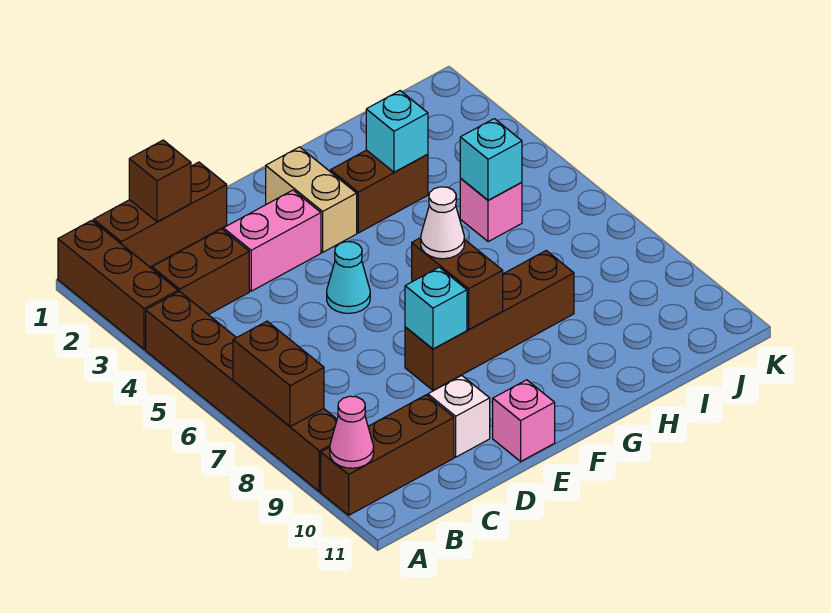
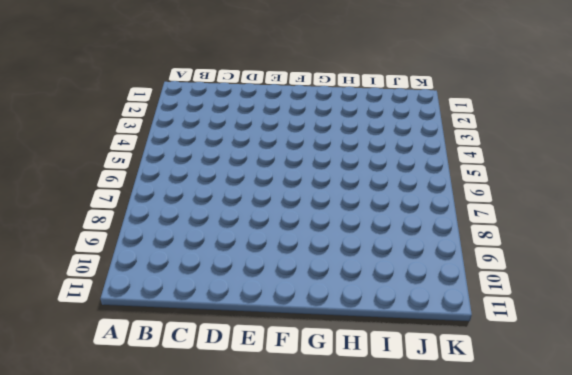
none -> brown 1x3 brick [58,220,178,349]
none -> brown 1x6 brick [146,291,337,492]
none -> brown 1x3 brick [321,395,454,515]

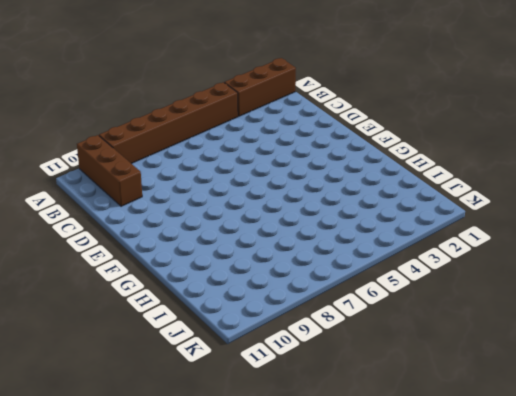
none -> brown 1x3 brick [94,162,227,267]
none -> brown 1x2 brick [152,229,249,315]
none -> pink 1x2 brick [223,190,321,291]

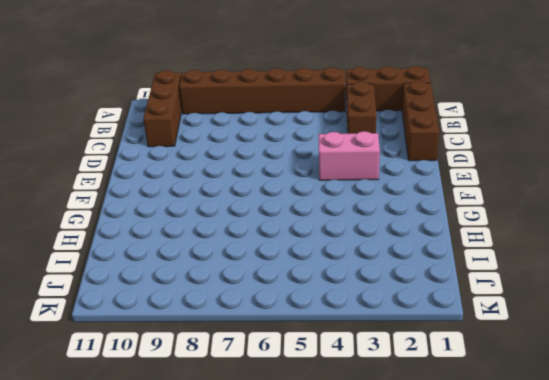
pink 1x2 brick [319,131,380,180] -> pink 1x2 brick turned to [223,190,321,291]
none -> white 1x1 brick [428,376,490,457]
none -> cyan 1x1 cone [327,242,370,313]
none -> brown 1x4 brick [405,251,574,390]

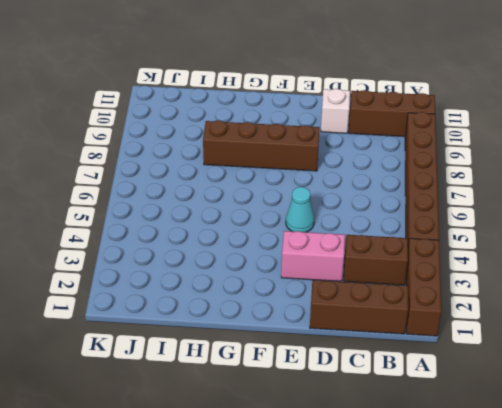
none -> pink 1x1 brick [493,380,555,461]
none -> tan 1x2 brick [266,147,357,252]
none -> brown 1x2 brick [331,150,428,233]

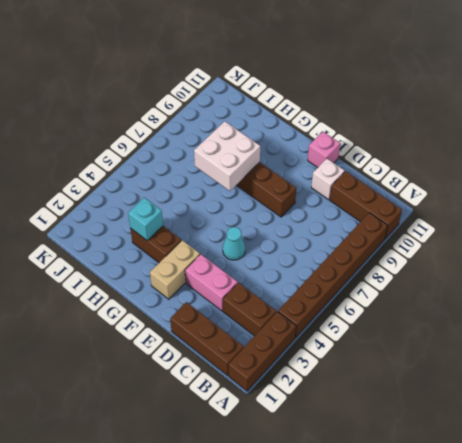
white 2x2 brick [194,121,260,191] -> none
none -> pink 1x1 brick [460,179,522,242]
none -> brown 1x2 brick [233,321,324,427]
none -> pink 1x1 cone [330,396,374,468]

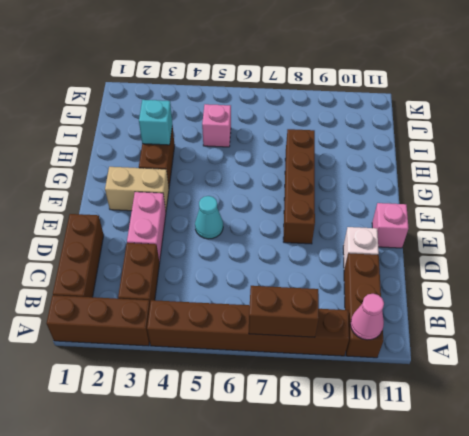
none -> brown 1x1 brick [129,140,191,222]
none -> cyan 1x1 brick [405,267,467,349]
none -> brown 1x2 brick [412,238,503,329]

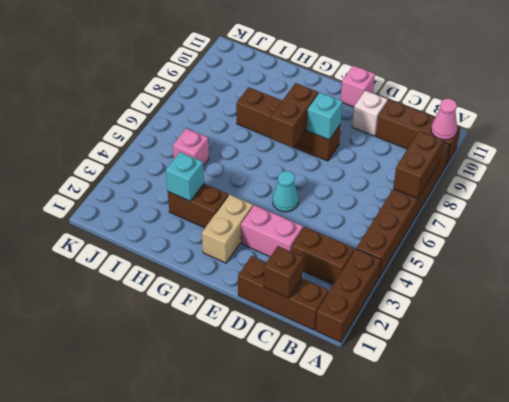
none -> cyan 1x1 brick [460,119,522,200]
none -> white 1x1 cone [421,187,464,259]

